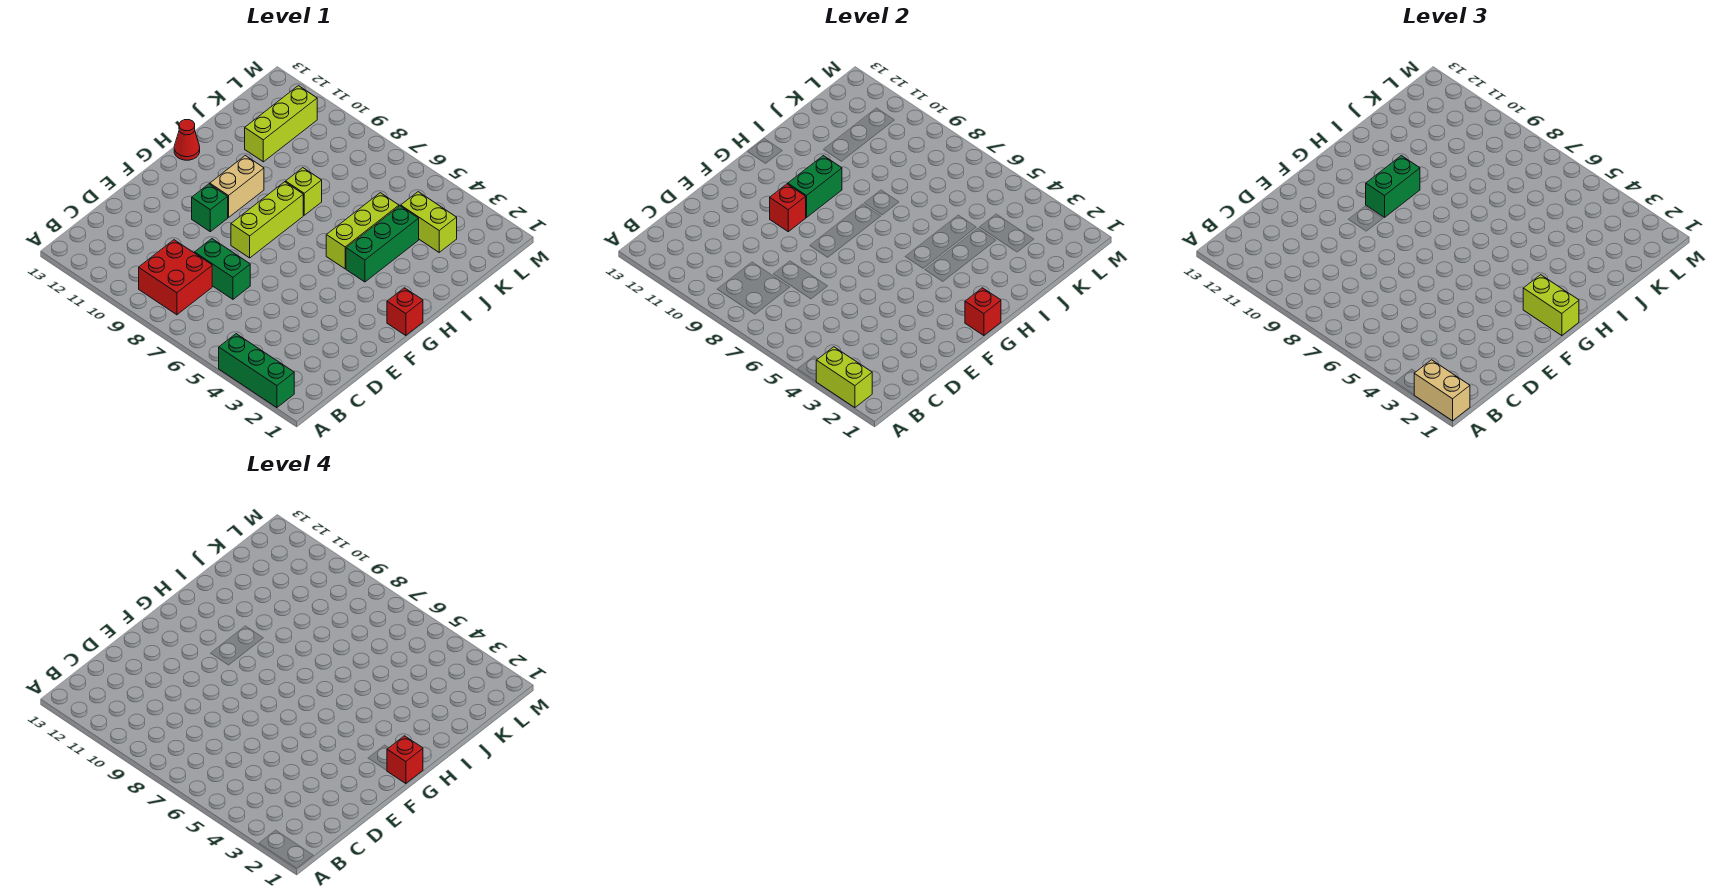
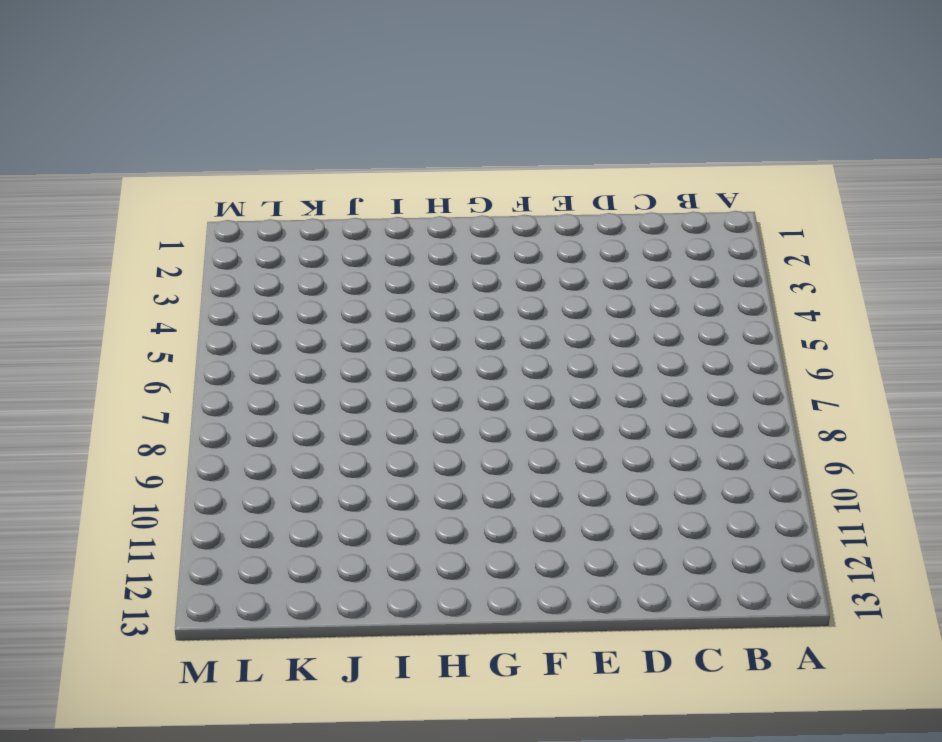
none -> green 1x3 brick [219,334,294,408]
none -> red 2x2 brick [139,240,212,315]
none -> green 1x2 brick [195,239,250,299]

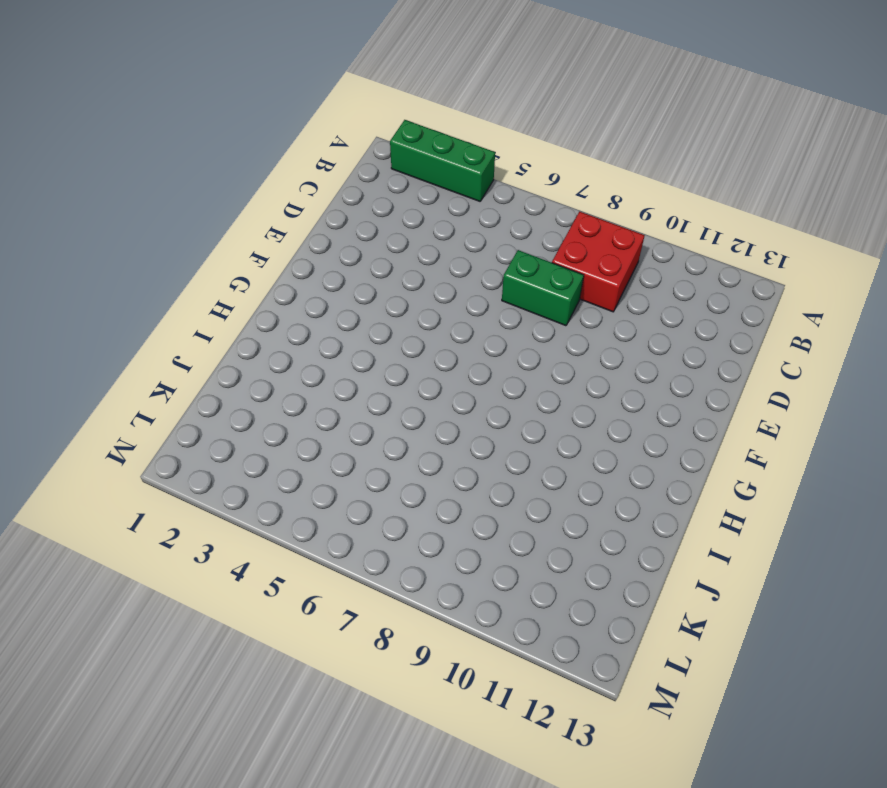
none -> lime 1x3 brick [231,182,303,258]
none -> green 1x1 brick [192,184,228,232]
none -> red 1x1 brick [387,288,423,336]

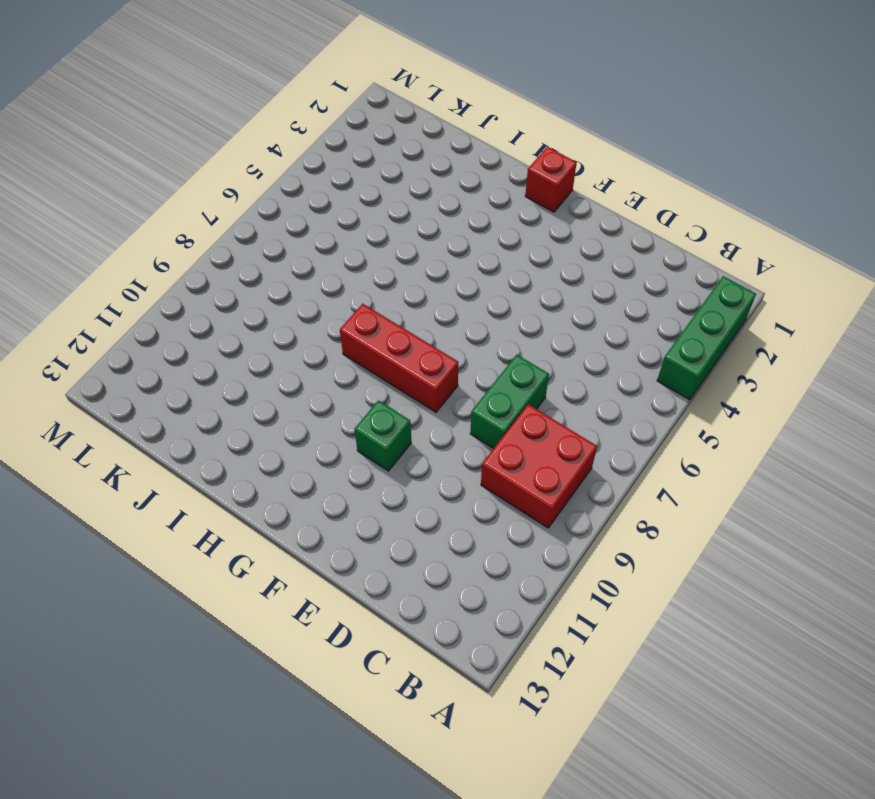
red 1x3 brick [340,304,458,412] -> lime 1x3 brick [231,182,303,258]
none -> tan 1x2 brick [210,156,264,217]
none -> green 1x3 brick [346,206,419,282]
none -> lime 1x3 brick [326,193,399,269]

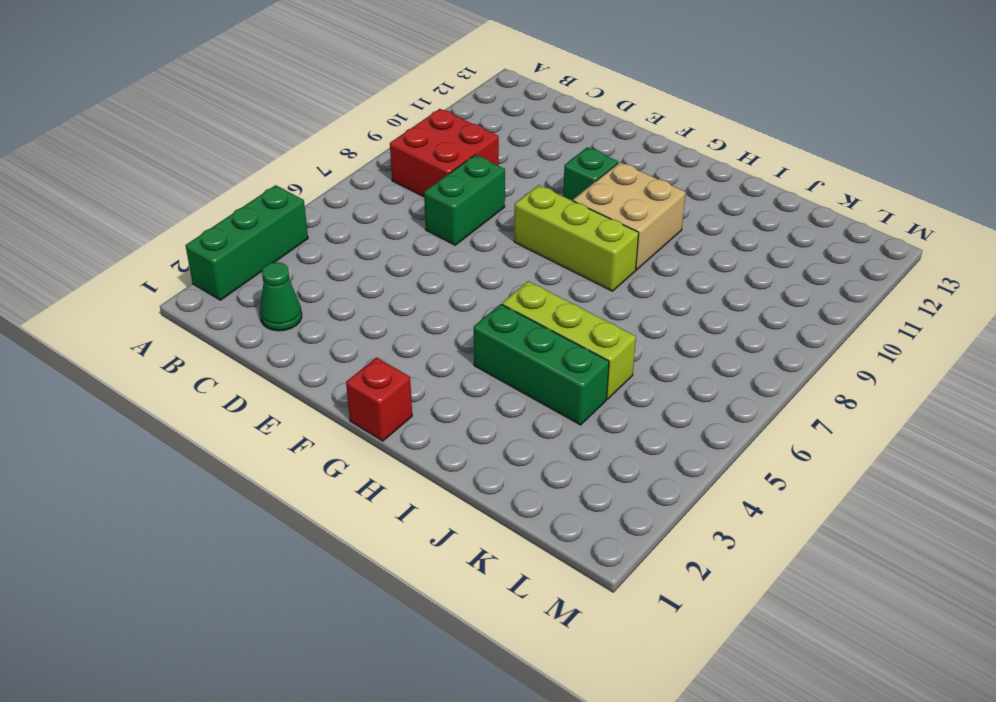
green 1x1 cone [260,262,302,331] -> none
tan 2x2 brick [573,162,686,270] -> tan 1x2 brick [210,156,264,217]
none -> red 1x1 cone [174,120,200,160]
none -> lime 1x1 brick [286,168,322,215]
none -> lime 1x3 brick [245,86,317,162]

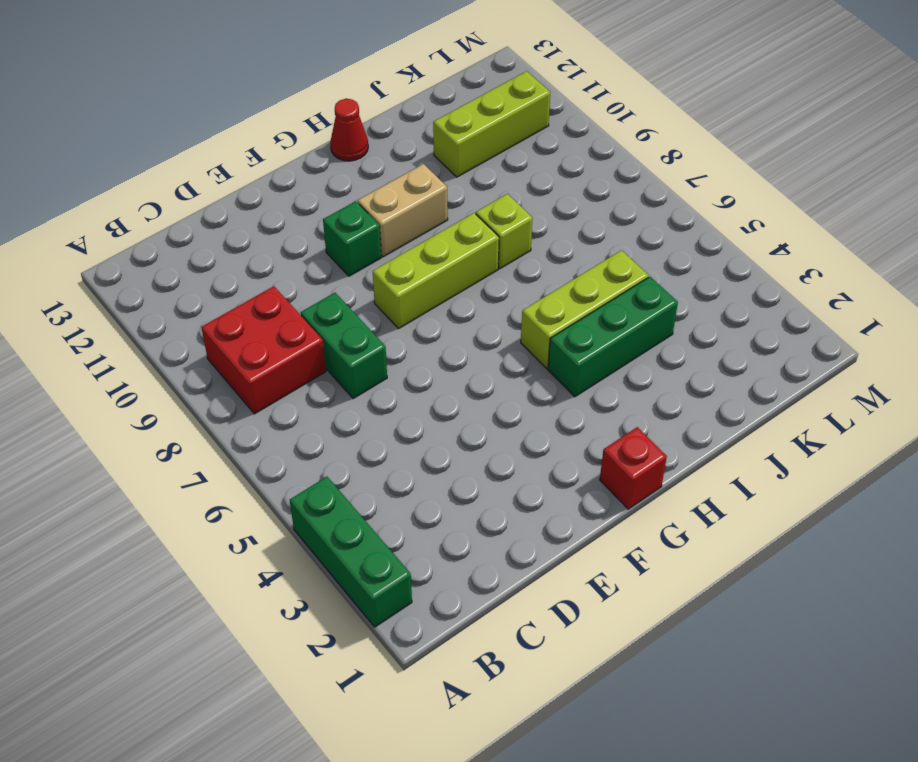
none -> lime 1x2 brick [401,192,457,252]
none -> lime 1x2 brick [816,347,872,408]
none -> red 1x1 brick [770,184,806,232]

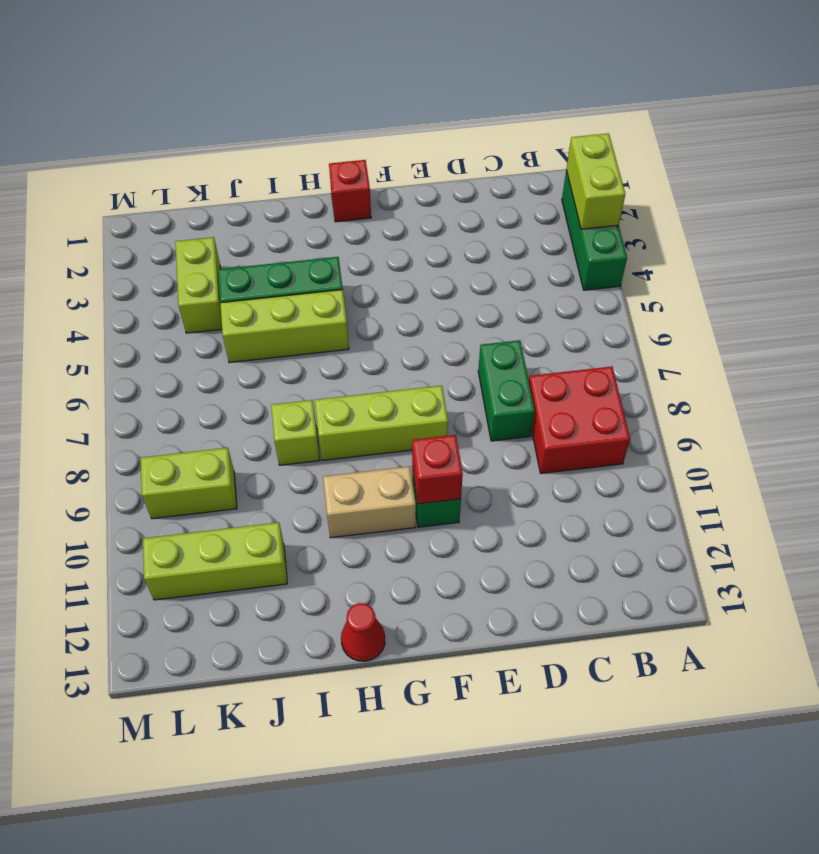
lime 1x2 brick [141,448,237,519] -> lime 1x2 brick turned to [1523,275,1579,336]
none -> red 1x1 brick [965,288,1001,336]
none -> green 1x2 brick [788,156,842,217]
none -> tan 1x2 brick [1414,360,1470,421]

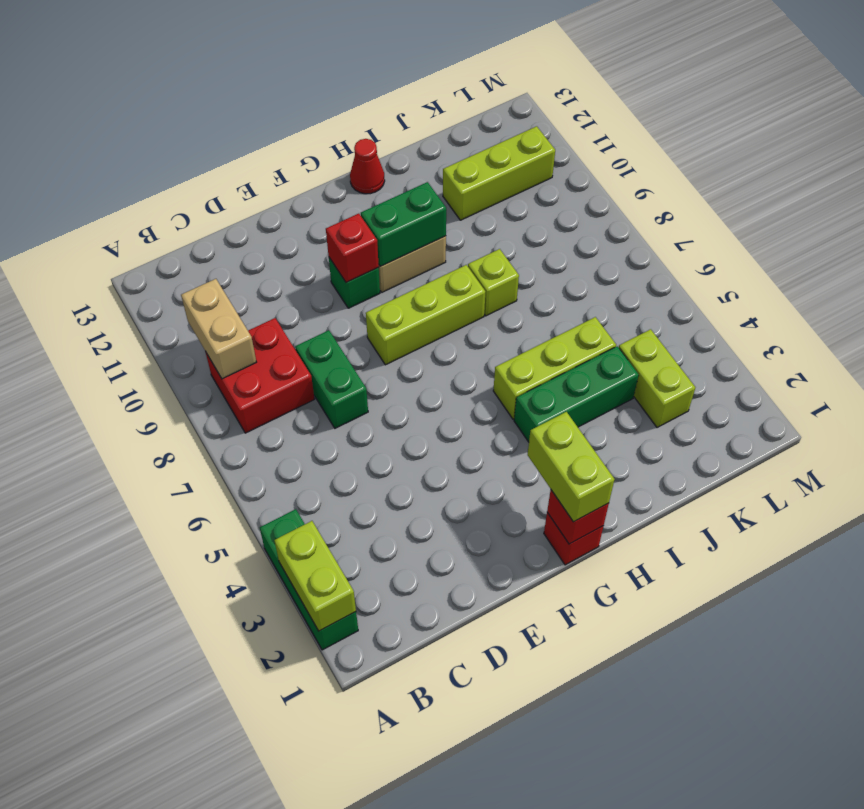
tan 1x2 brick [181,279,256,379] -> tan 1x2 brick moved to [1414,360,1470,421]
none -> green 1x2 brick [1366,156,1420,217]
none -> red 1x1 brick [387,736,423,784]

